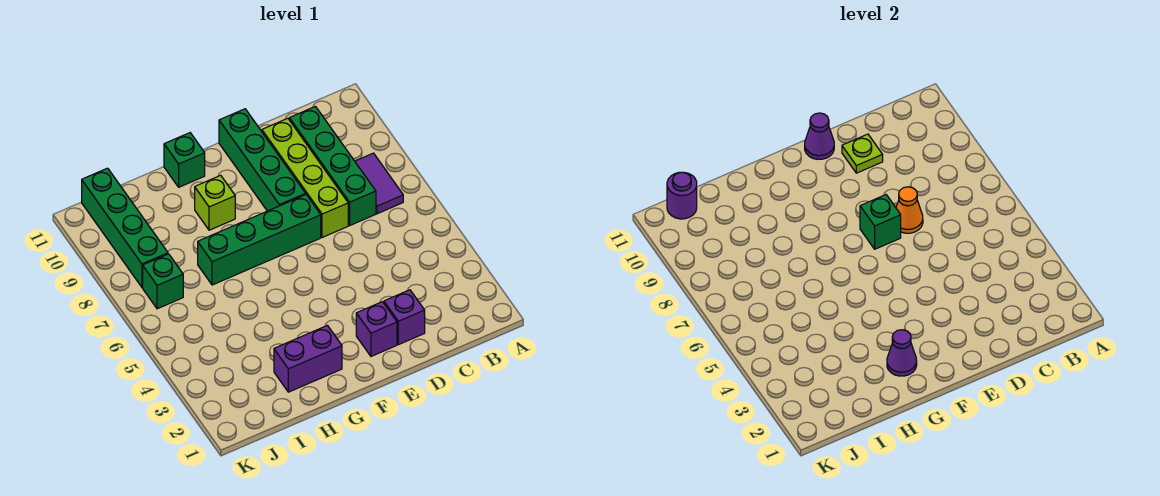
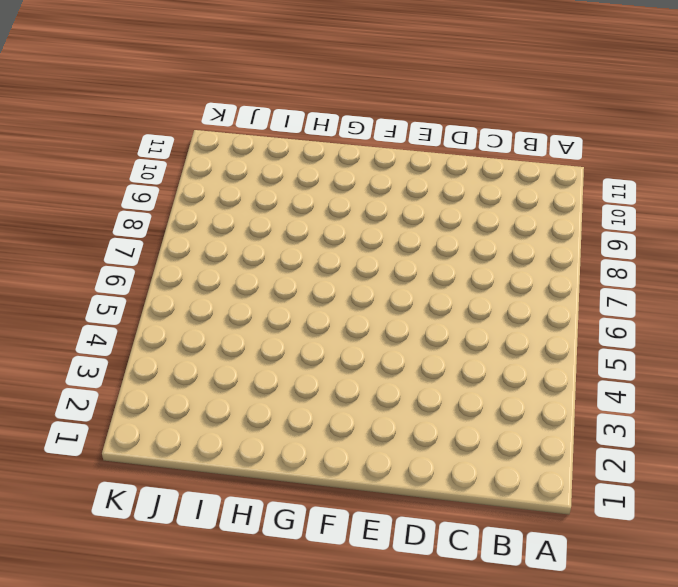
none -> purple 1x2 tile [355,153,403,214]
none -> green 1x4 brick [289,106,376,225]
none -> purple 1x1 brick [384,290,425,345]

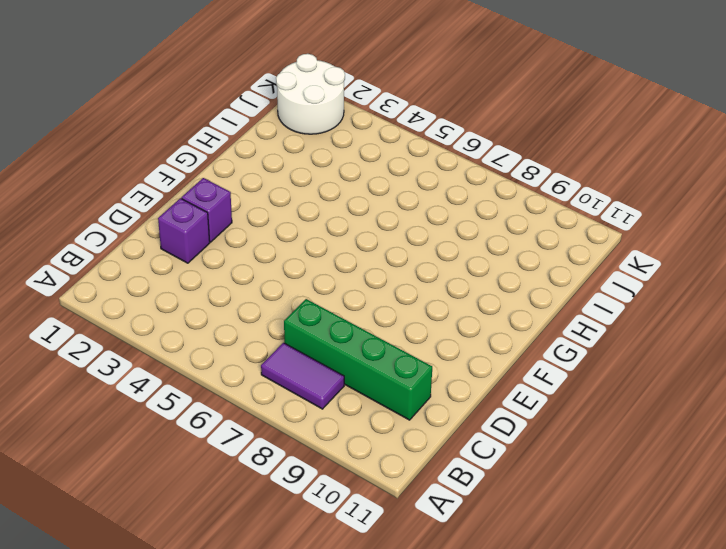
white 2x2 round brick [276,54,345,134] -> none
none -> lime 1x4 brick [262,118,348,237]
none -> green 1x4 brick [198,195,321,285]
none -> green 1x4 brick [219,109,306,211]

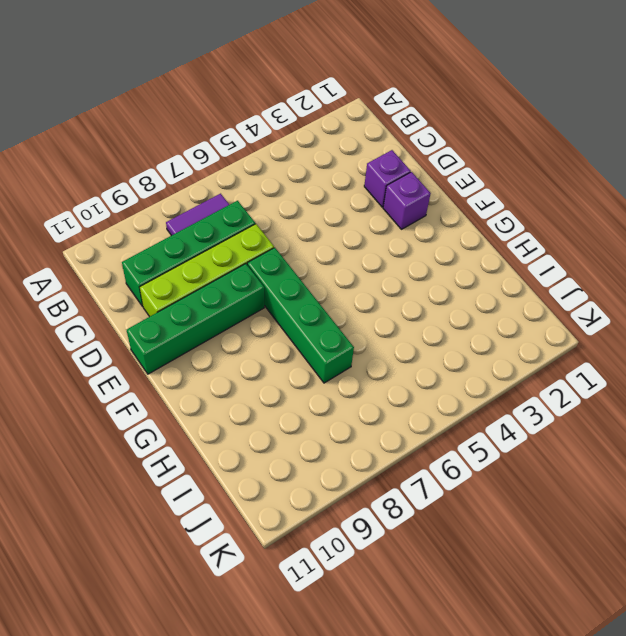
none -> purple 1x2 brick [274,325,342,392]
none -> lime 1x1 brick [195,175,235,230]
none -> green 1x1 brick [164,133,205,187]

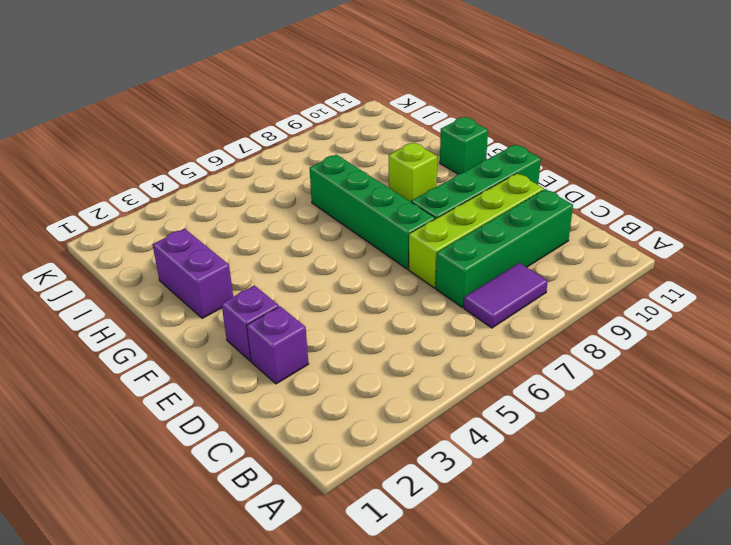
none -> green 1x1 brick [143,254,183,309]
none -> green 1x4 brick [82,168,168,287]
none -> orange 1x1 cone [896,187,923,233]

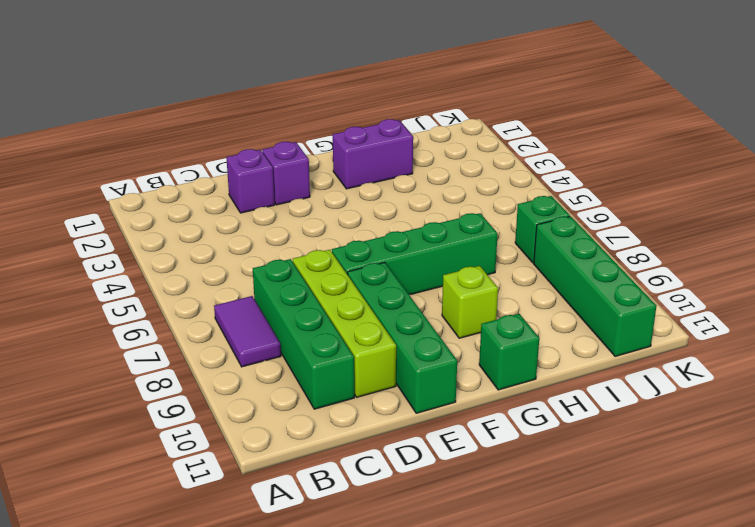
none -> orange 1x1 cone [896,187,923,233]
none -> lime 1x1 plate [842,134,883,173]
none -> green 1x1 brick [860,195,901,249]

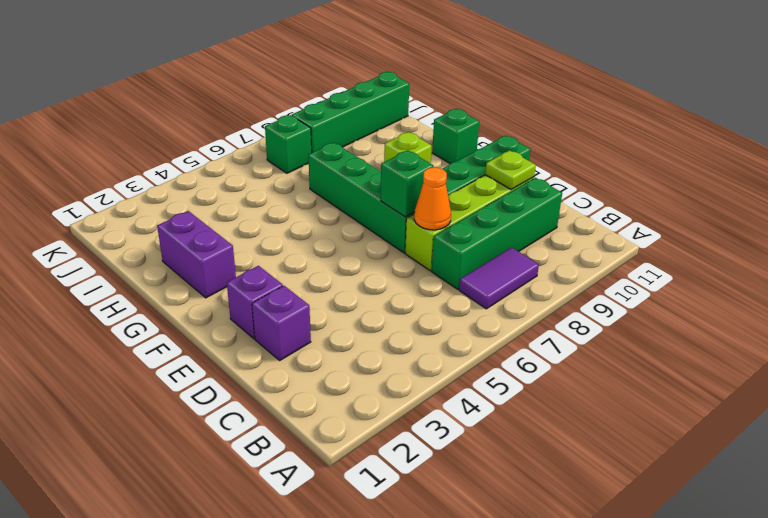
none -> purple 1x1 cone [805,113,834,159]
none -> purple 1x1 cone [887,330,917,376]
none -> purple 1x1 round brick [667,172,697,219]

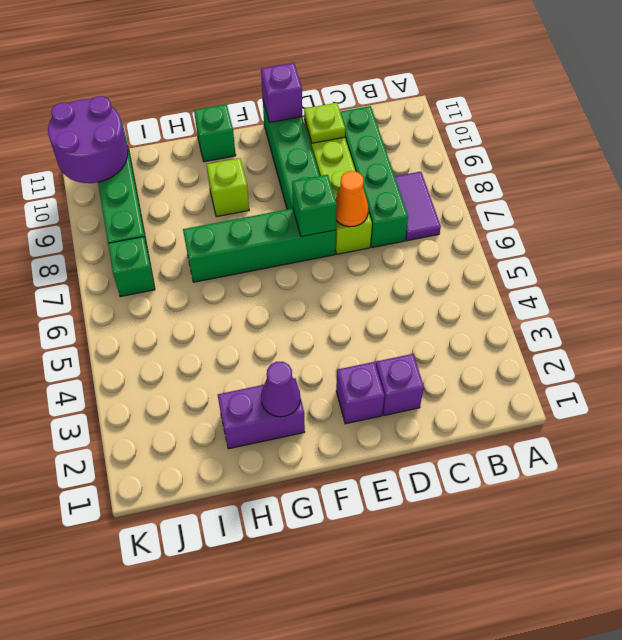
purple 1x1 brick [261,63,302,123] -> purple 1x1 cone [805,113,834,159]
purple 2x2 round brick [48,96,128,183] -> purple 1x1 round brick [667,172,697,219]

